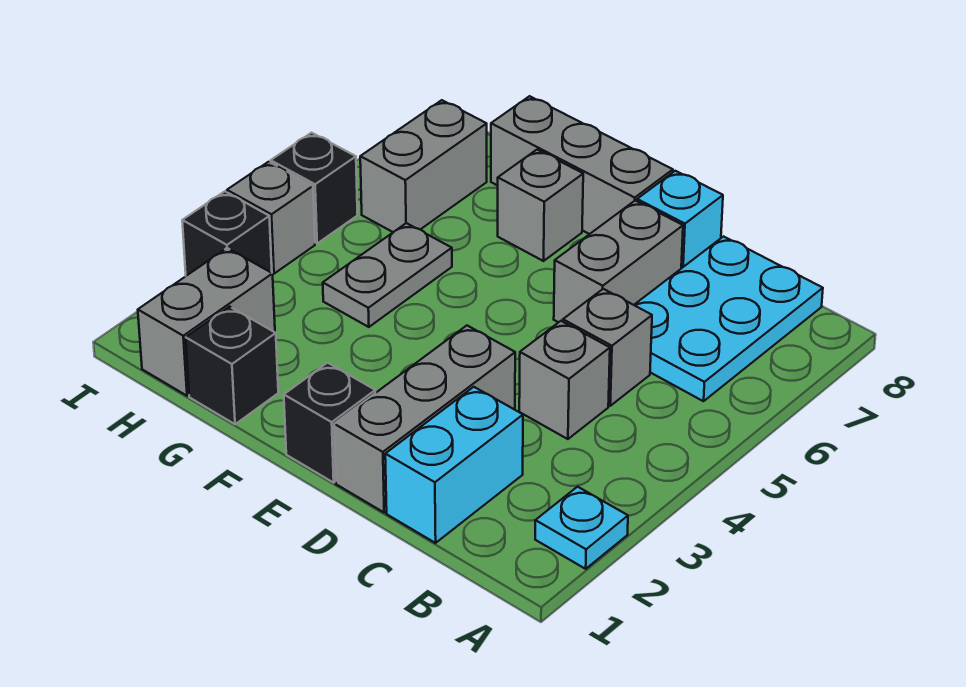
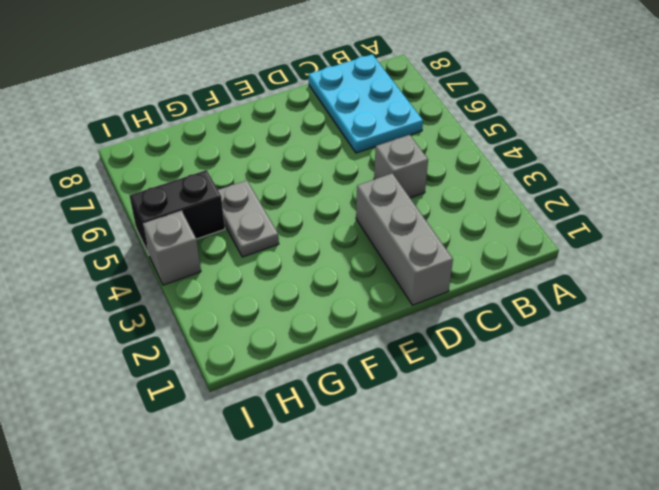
black 1x2 brick [129,170,225,254] -> black 1x1 brick [271,133,358,243]
none -> cyan 1x1 plate [535,487,628,569]
none -> cyan 1x2 brick [385,387,523,543]
none -> grey 1x1 brick [563,289,652,406]

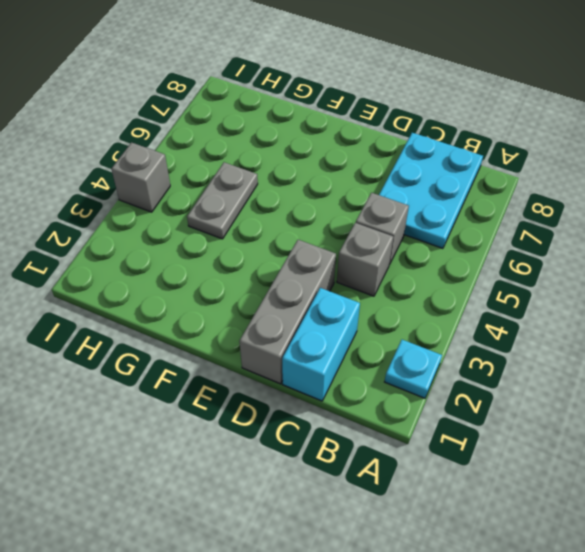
none -> grey 1x2 brick [554,201,683,322]
none -> cyan 1x1 brick [637,171,723,268]
none -> black 1x1 brick [284,363,375,483]

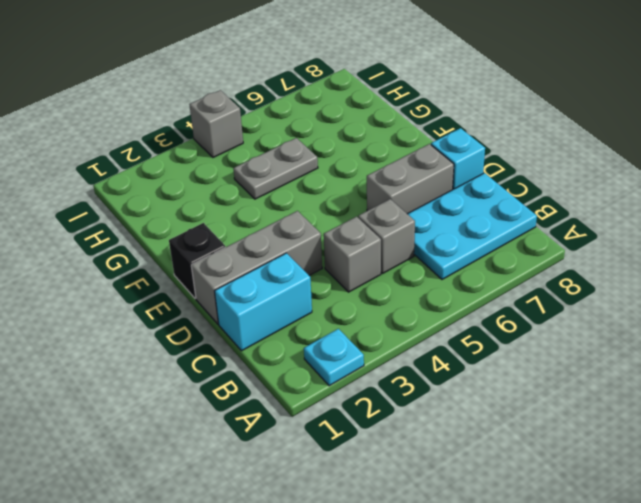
none -> grey 1x3 brick [491,96,673,234]
none -> grey 1x1 brick [498,150,583,261]
none -> black 1x1 brick [186,307,278,424]

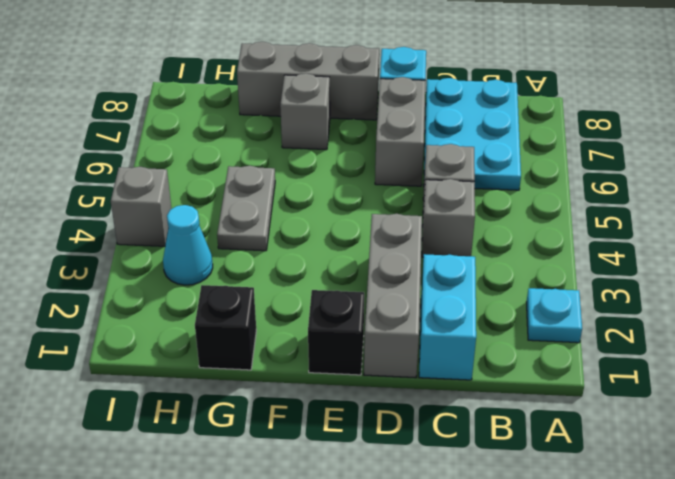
cyan 1x1 cone [163,205,213,285] -> none
none -> grey 1x2 brick [138,248,275,396]
none -> grey 1x2 brick [360,100,487,232]
none -> black 1x1 brick [182,191,272,276]

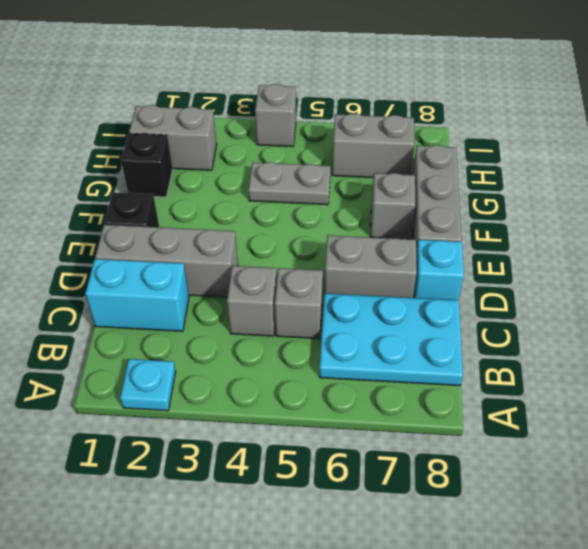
none -> black 1x1 brick [182,191,272,276]
none -> black 1x1 brick [271,133,358,243]

